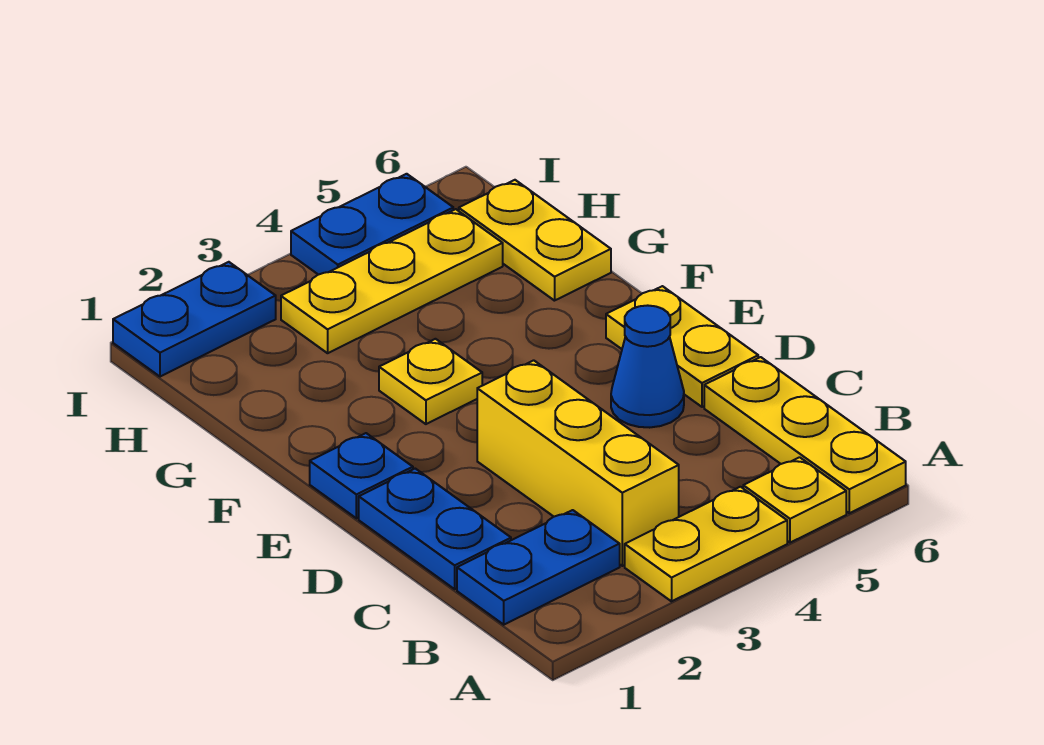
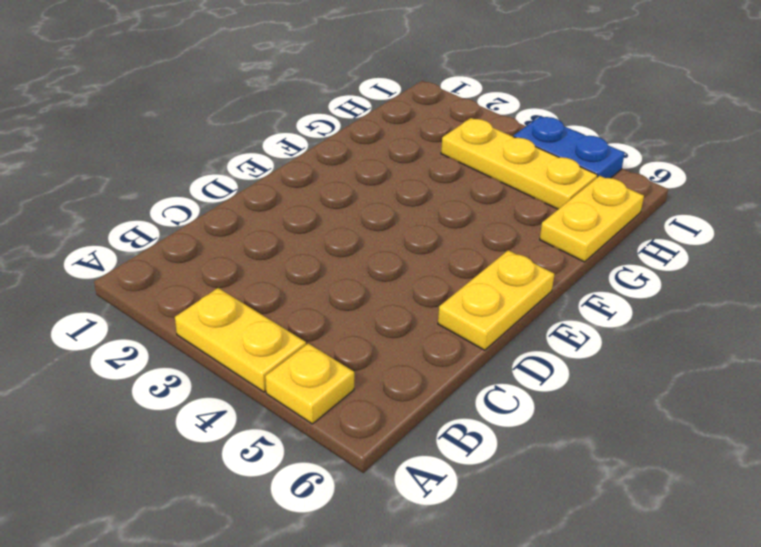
none -> yellow 1x3 plate [704,357,906,513]
none -> blue 1x2 plate [457,510,620,625]
none -> yellow 1x3 brick [477,360,679,566]

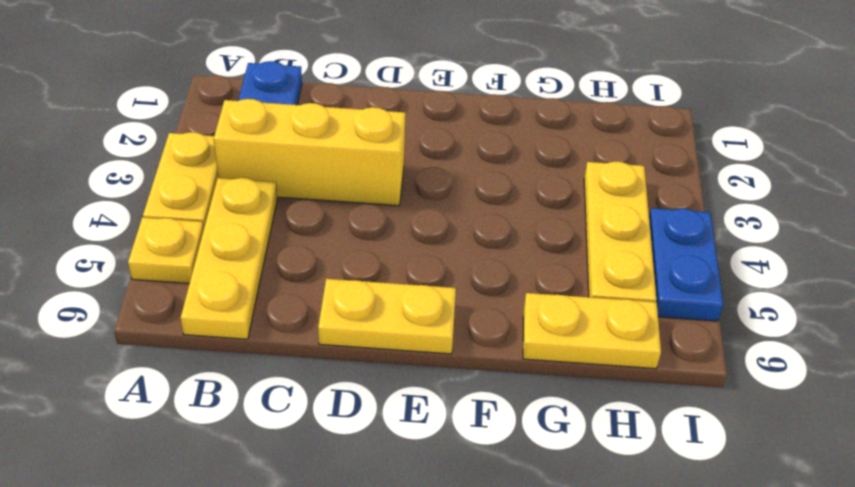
yellow 1x3 plate [181,178,277,339] -> yellow 1x3 plate turned to [704,357,906,513]
none -> blue 1x2 plate [359,469,511,589]
none -> blue 1x1 cone [611,305,684,428]
none -> blue 1x1 plate [310,433,413,518]

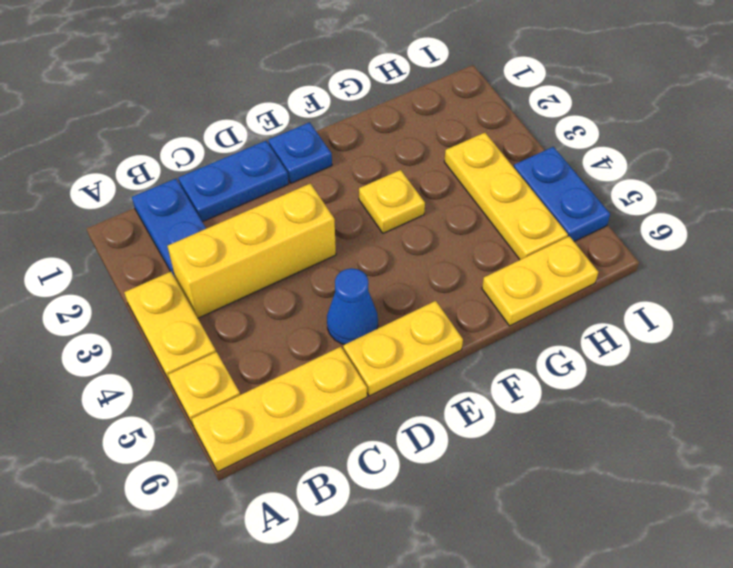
none -> blue 1x2 plate [113,262,276,377]

